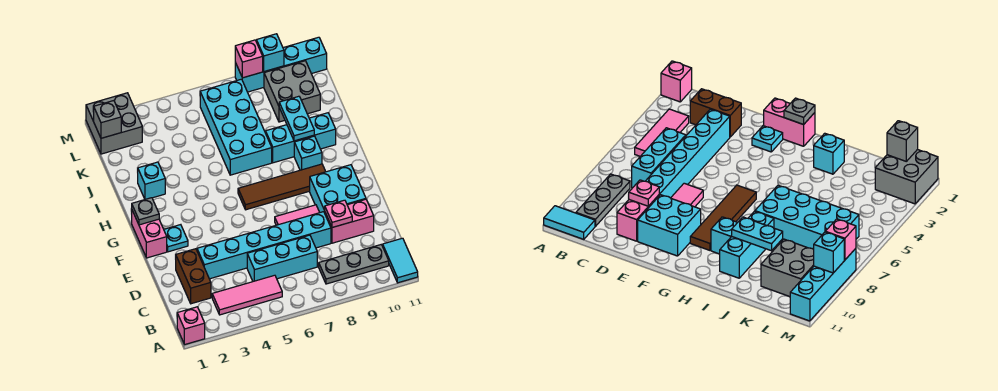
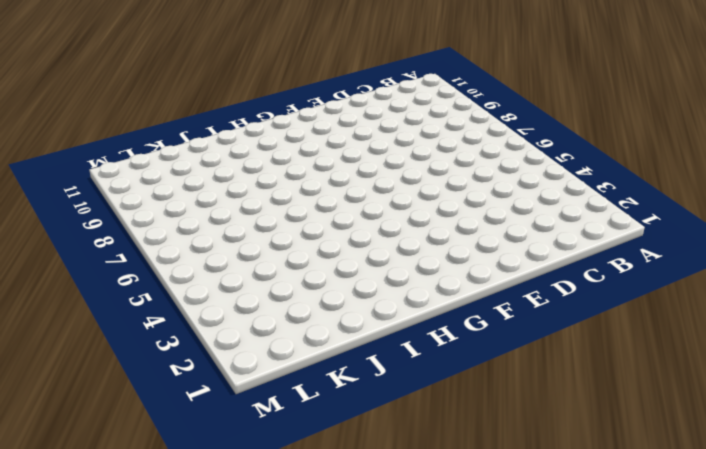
none -> pink 1x1 brick [177,307,205,344]
none -> cyan 1x2 tile [383,238,418,283]
none -> pink 1x3 tile [212,275,282,315]

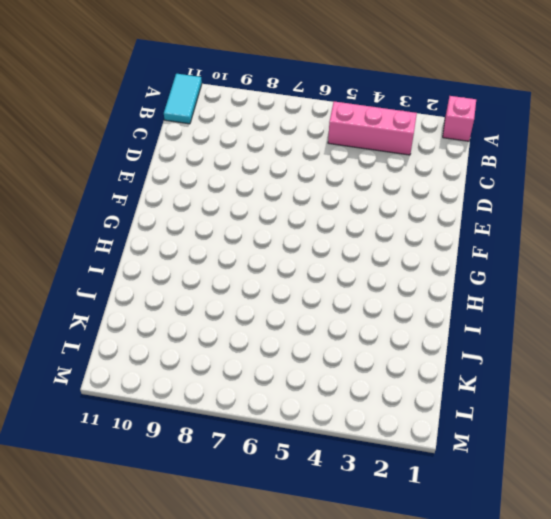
pink 1x3 brick [328,101,417,155] -> pink 1x3 tile [212,275,282,315]
none -> grey 1x3 plate [319,245,389,284]
none -> brown 1x2 brick [176,249,211,304]
none -> cyan 1x3 brick [247,235,317,281]

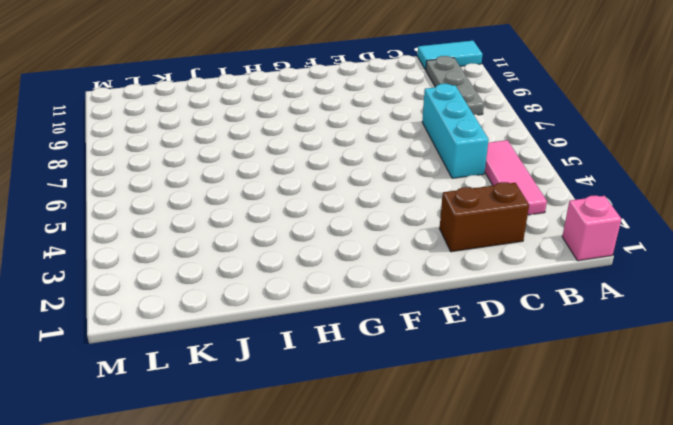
none -> cyan 1x6 brick [197,212,331,279]
none -> pink 1x2 brick [325,199,374,243]
none -> pink 1x2 tile [275,205,320,225]

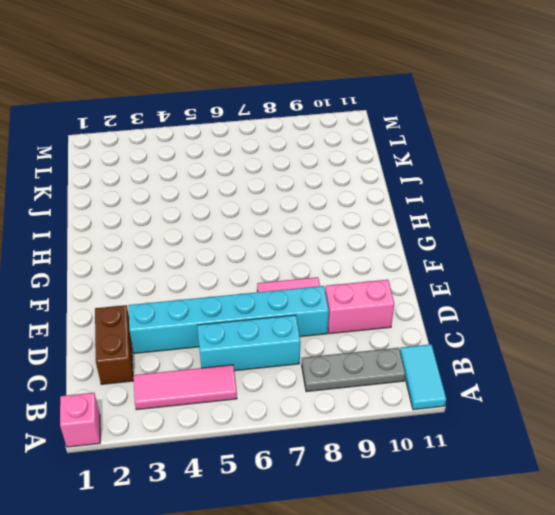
none -> cyan 2x2 brick [310,165,366,213]
none -> pink 1x2 brick [131,211,167,258]
none -> cyan 1x1 plate [164,225,188,252]

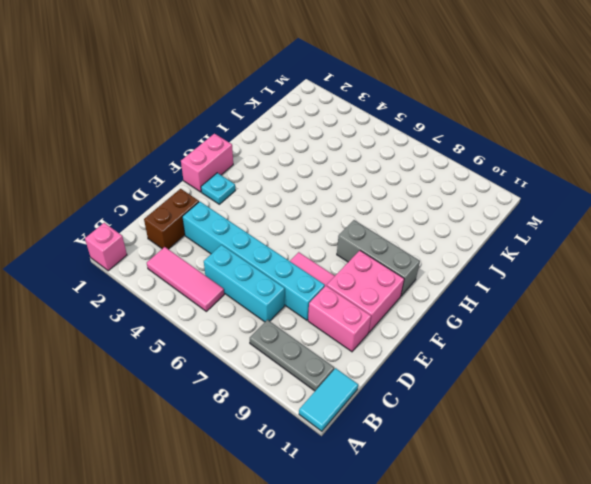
pink 2x2 brick [327,251,404,332] -> cyan 2x2 brick [310,165,366,213]
grey 1x3 brick [337,220,420,296] -> brown 1x4 tile [238,164,326,210]
none -> cyan 1x1 brick [294,136,322,170]
none -> cyan 1x1 brick [137,162,165,199]
none -> cyan 2x4 brick [200,79,272,175]

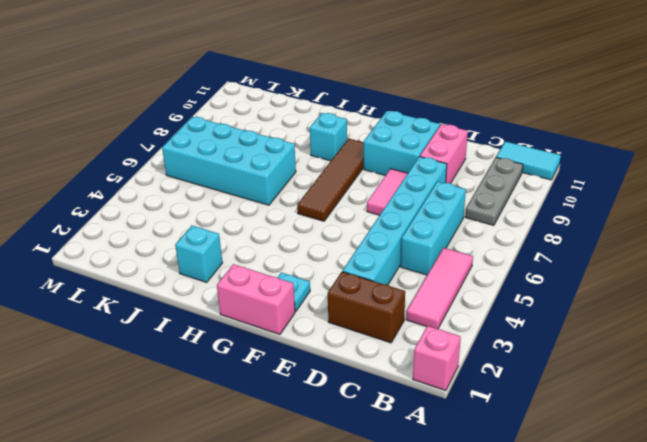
none -> cyan 1x3 brick [266,113,336,163]
none -> grey 2x2 brick [264,61,320,122]
none -> grey 2x2 brick [86,93,142,154]

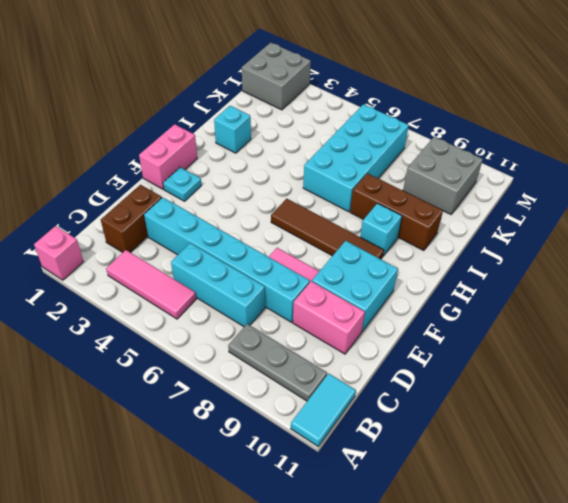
brown 1x3 brick [350,173,443,251] -> cyan 1x3 brick [266,113,336,163]
none -> cyan 1x4 brick [235,37,327,92]
none -> pink 1x1 plate [324,200,352,227]
none -> grey 1x1 plate [132,198,159,225]

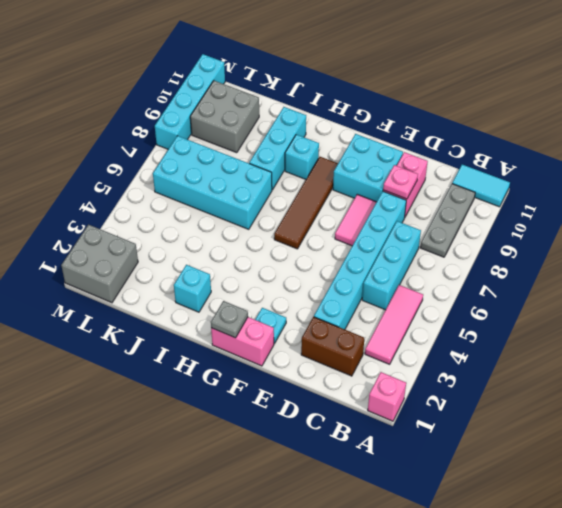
none -> cyan 1x2 plate [279,96,314,141]
none -> grey 1x1 brick [93,101,121,138]
none -> pink 1x1 brick [235,40,263,78]

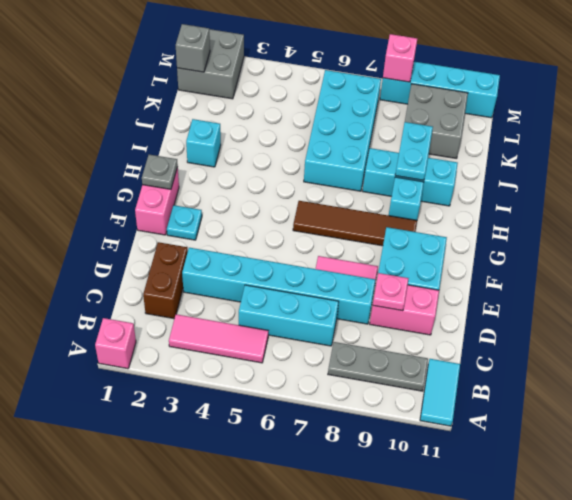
none -> cyan 1x1 brick [256,34,284,72]

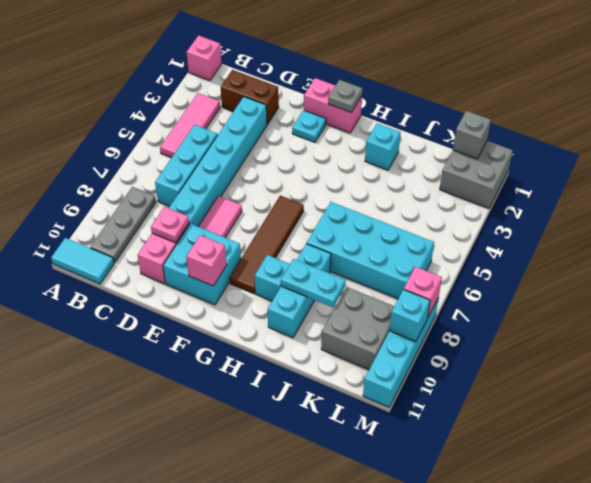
pink 1x1 brick [186,235,227,286] -> none

